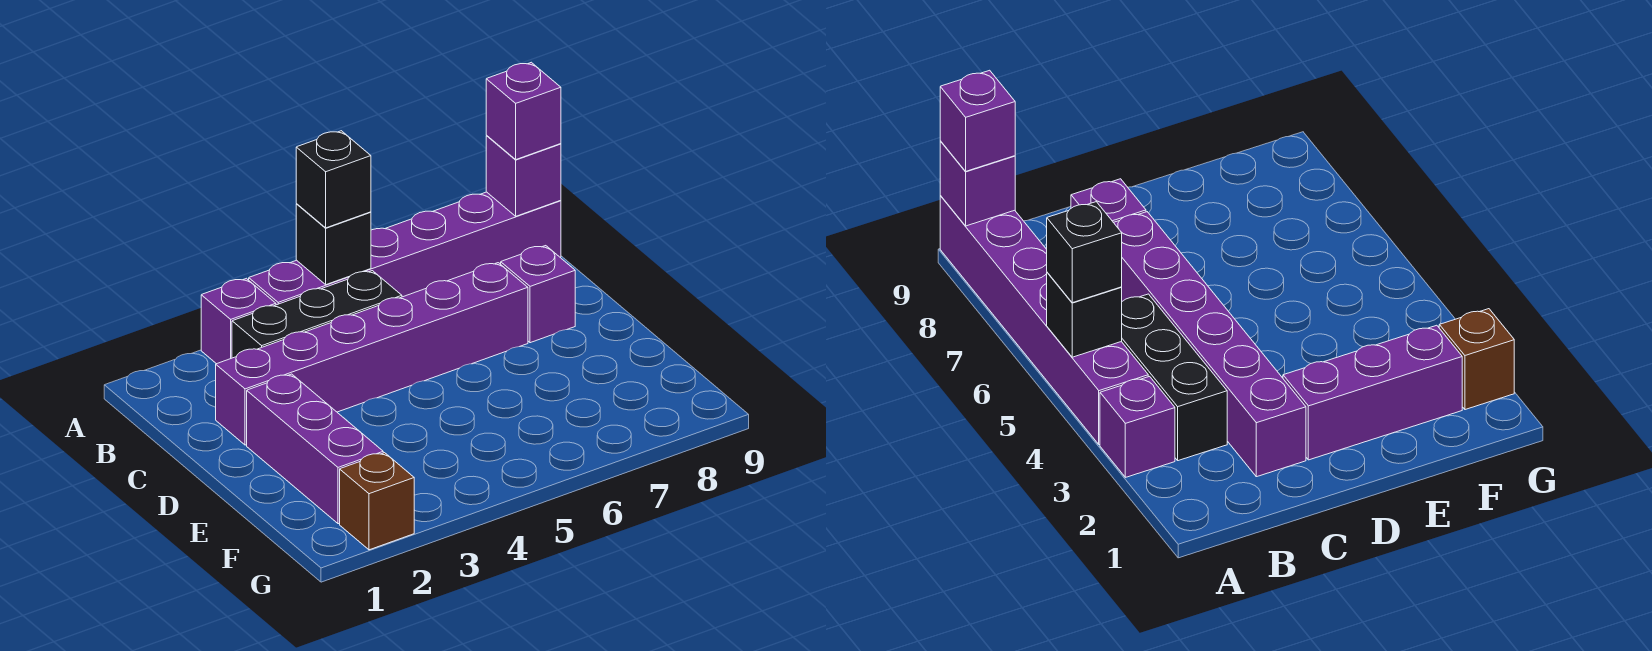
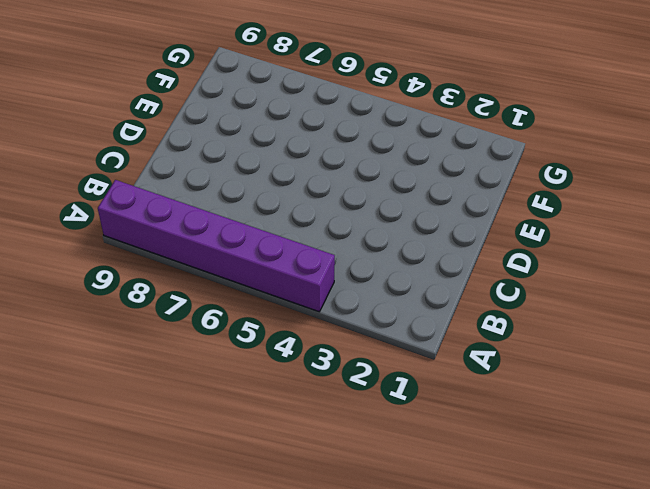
none -> purple 1x1 brick [201,278,276,364]
none -> black 1x3 brick [232,271,402,358]

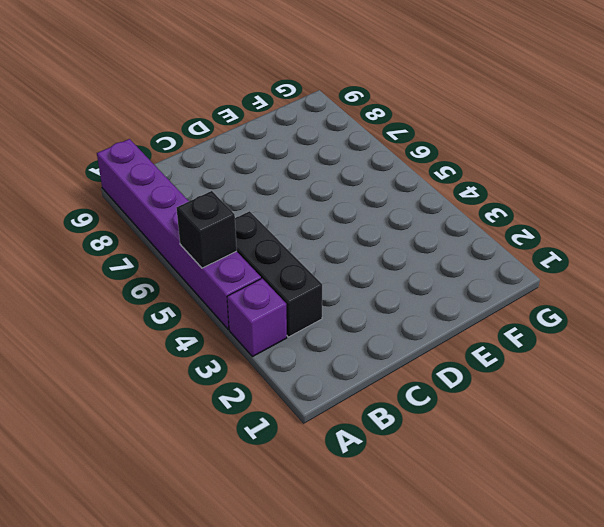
none -> purple 1x6 brick [216,263,528,445]
none -> purple 1x1 brick [501,246,575,343]

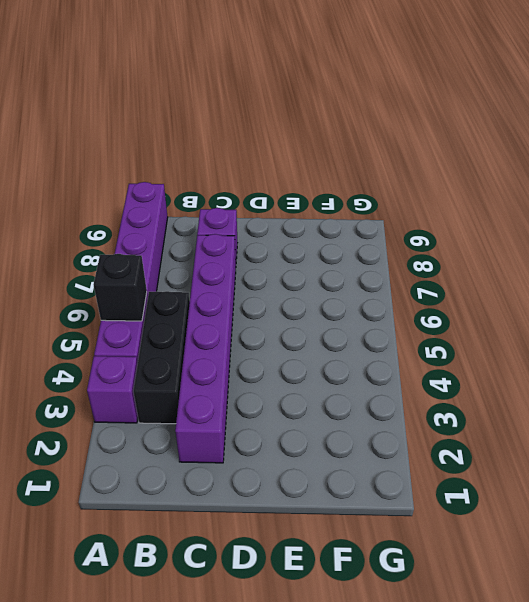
none -> purple 1x3 brick [247,374,383,524]
none -> brown 1x1 brick [340,453,414,550]

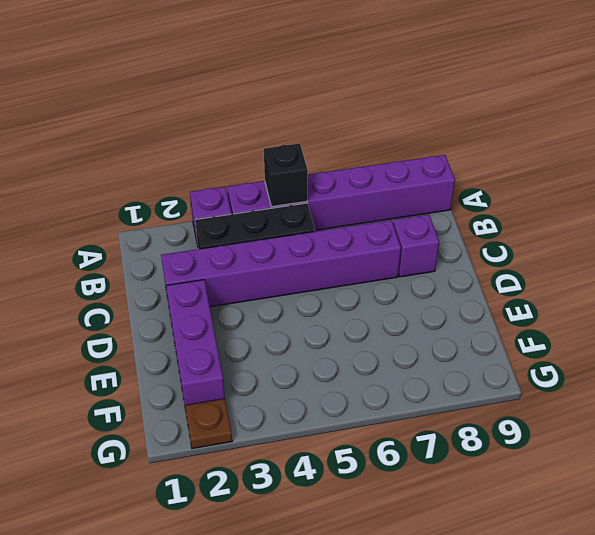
brown 1x1 plate [185,399,232,448] -> brown 1x1 brick [340,453,414,550]
none -> purple 1x1 brick [486,136,561,216]
none -> black 1x1 brick [296,131,371,228]

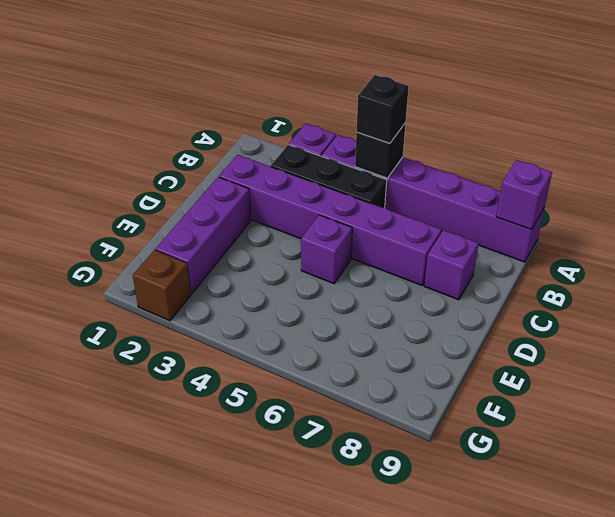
purple 1x1 brick [301,215,352,284] -> purple 1x1 brick moved to [486,62,561,159]

